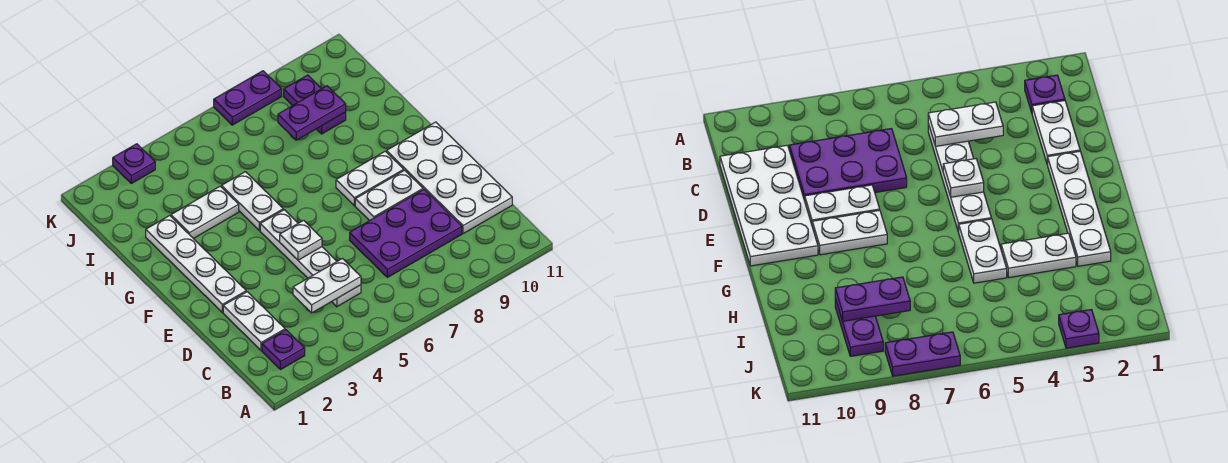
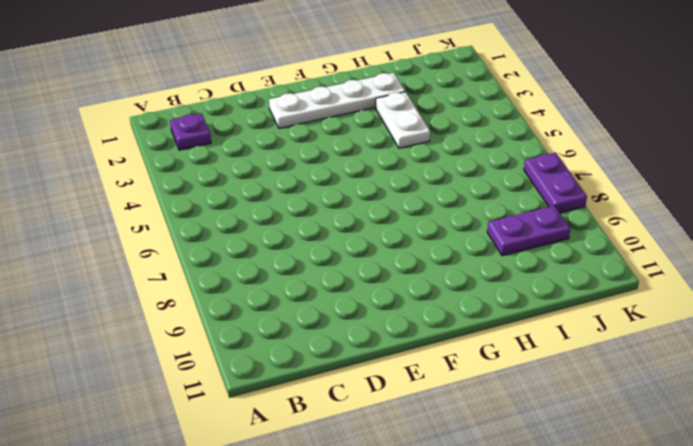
none -> white 1x2 plate [223,292,285,351]
none -> white 1x4 plate [260,210,361,307]
none -> purple 2x3 plate [350,190,462,277]

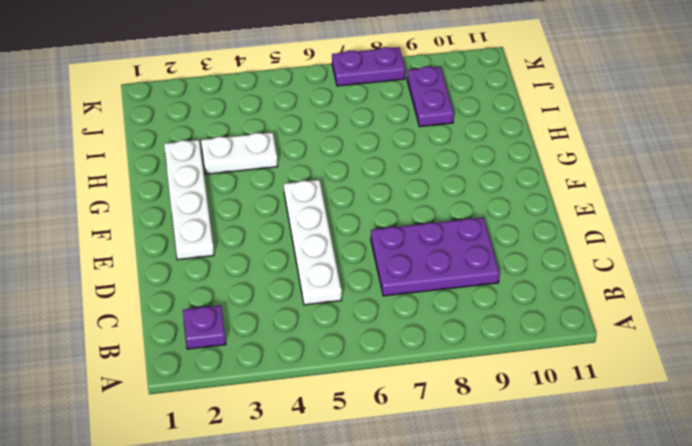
none -> white 1x2 plate [223,292,285,351]
none -> white 2x4 plate [387,122,512,234]
none -> white 1x2 plate [355,170,423,221]

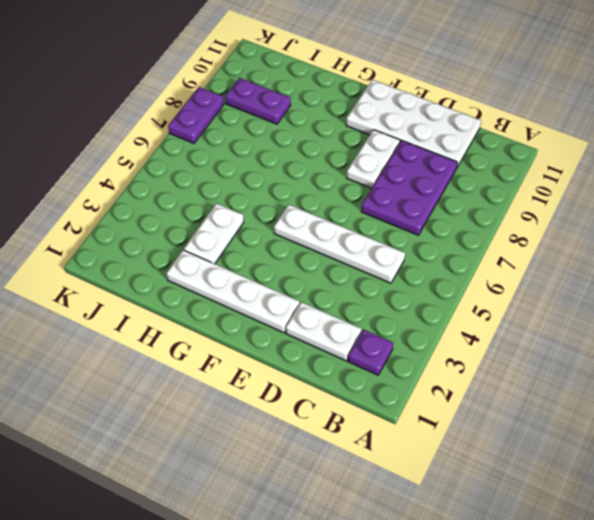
none -> white 1x2 plate [336,151,404,206]
none -> white 1x2 plate [221,172,283,230]
none -> purple 1x1 plate [113,144,155,183]

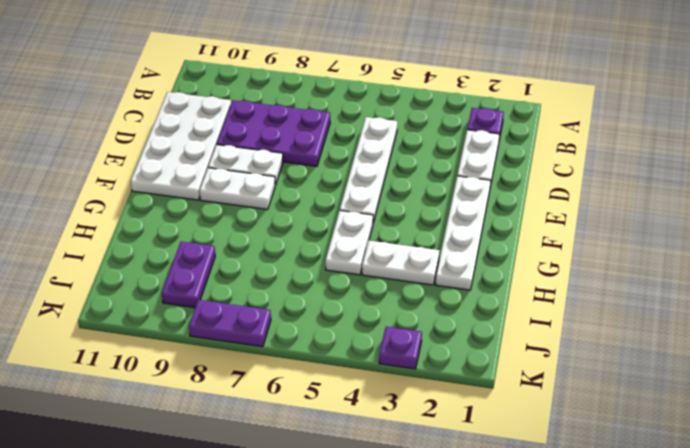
none -> white 1x2 plate [293,259,361,313]
none -> white 1x1 plate [280,220,322,260]
none -> purple 1x2 plate [278,86,346,140]

